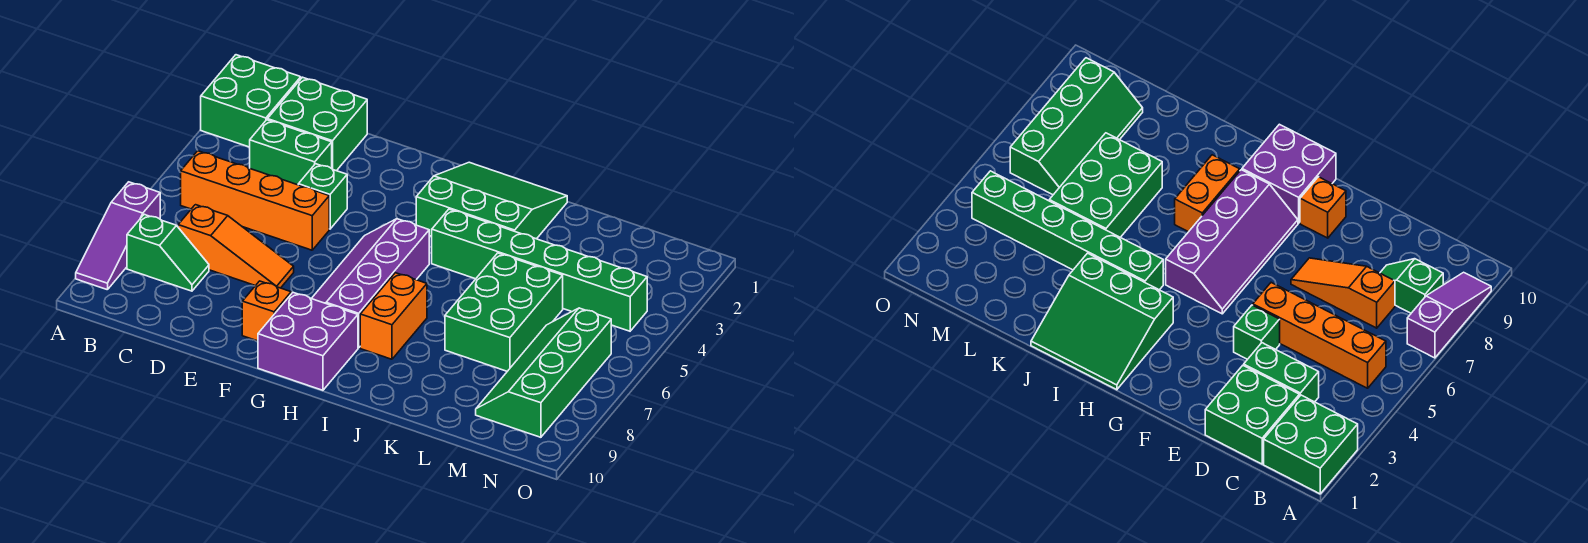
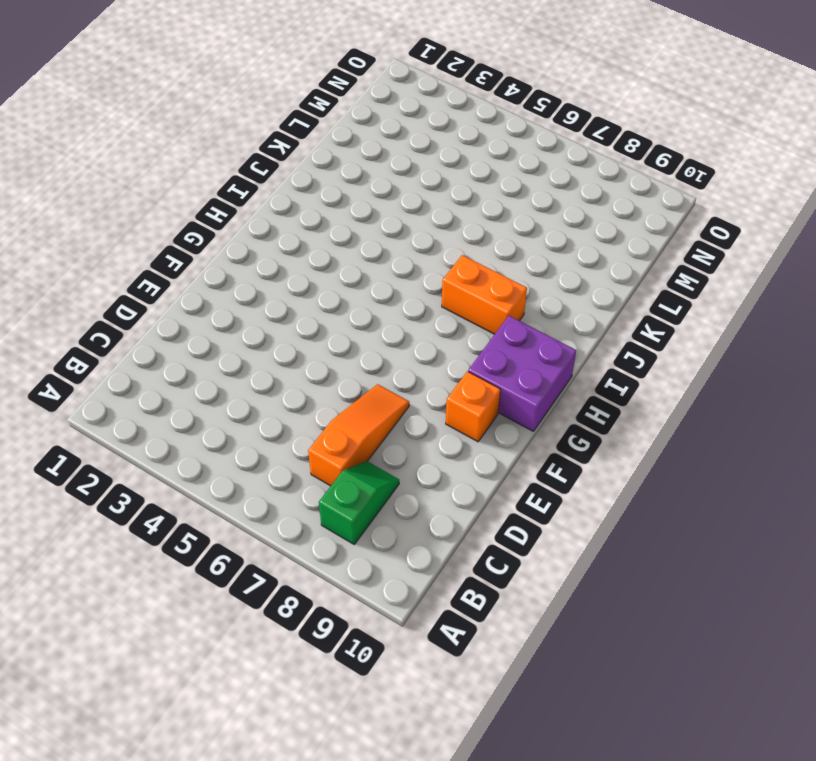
none -> green 2x2 brick [201,55,301,147]
none -> purple 1x3 slope [76,182,160,290]
none -> orange 1x4 brick [181,151,329,250]

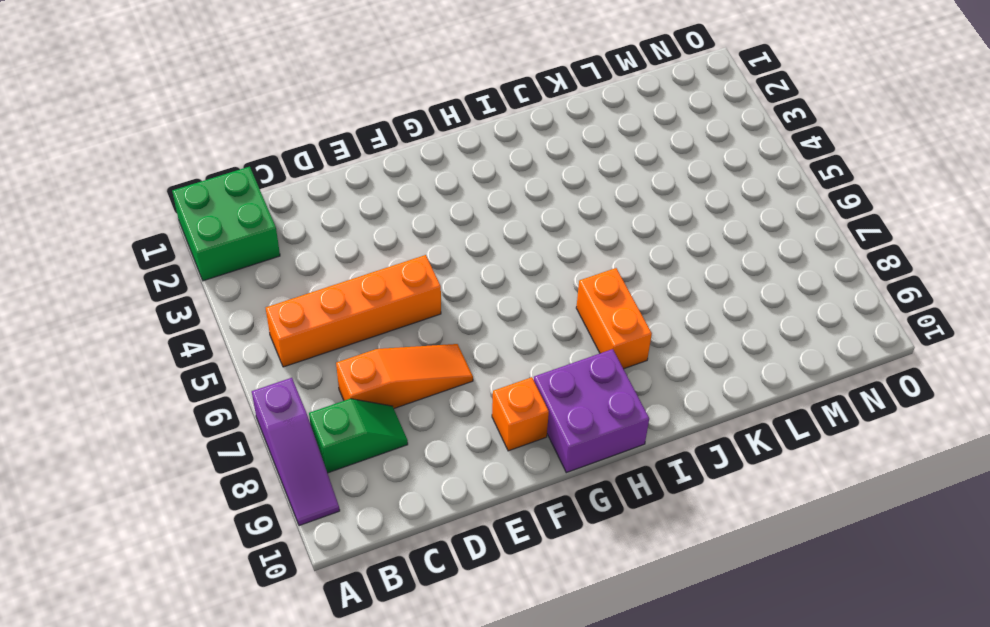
none -> green 2x2 brick [268,77,367,171]
none -> green 1x2 brick [250,120,332,185]
none -> green 1x1 brick [298,164,347,229]

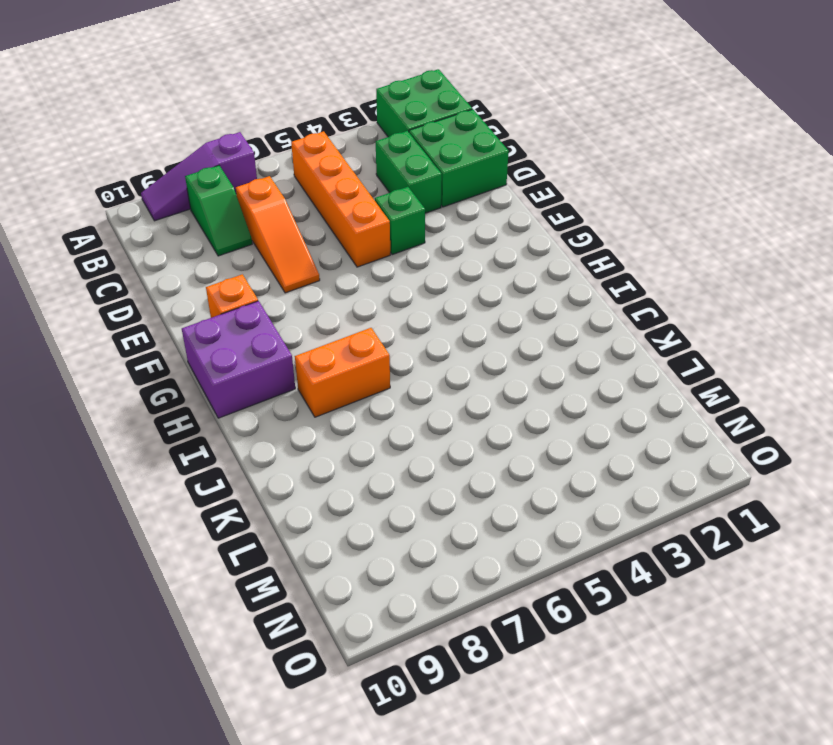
none -> purple 2x4 slope [311,219,429,348]
none -> green 3x3 slope [416,162,567,239]
none -> green 1x6 brick [432,209,647,331]

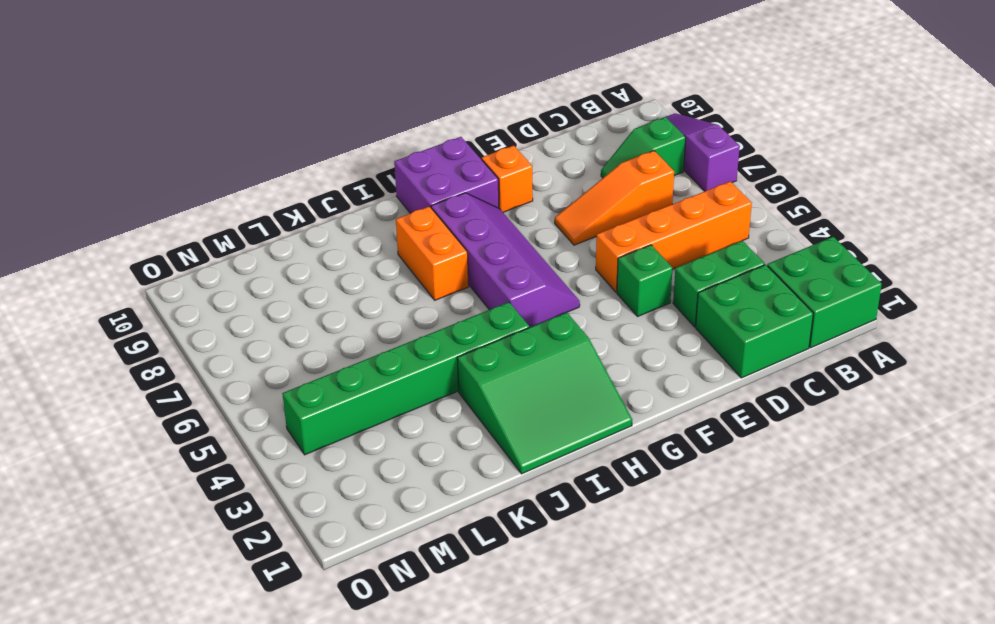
none -> green 2x3 brick [445,253,563,371]
none -> green 2x4 slope [476,308,611,437]

